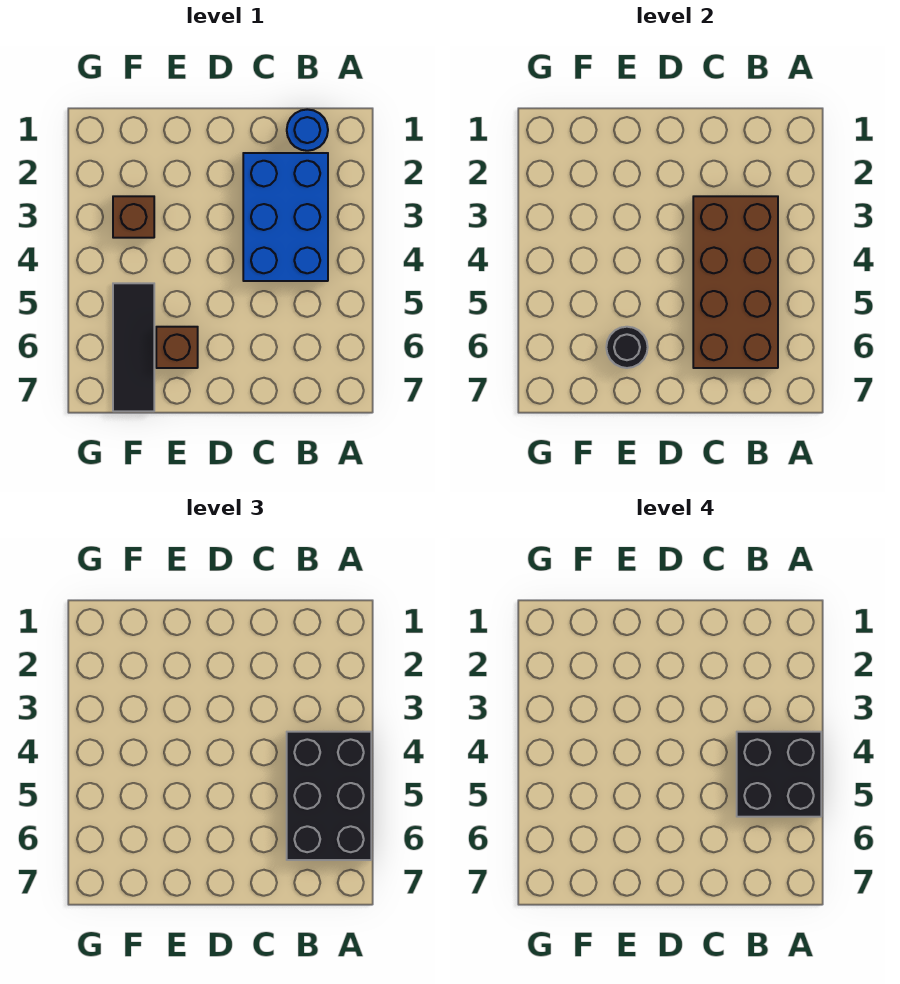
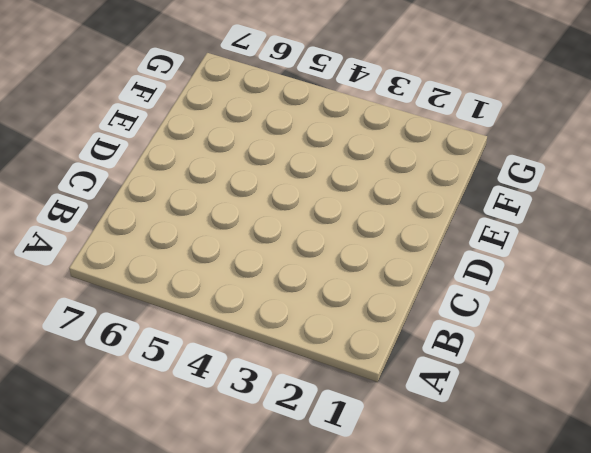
none -> blue 1x1 round brick [287,109,328,151]
none -> blue 2x3 brick [243,153,328,281]

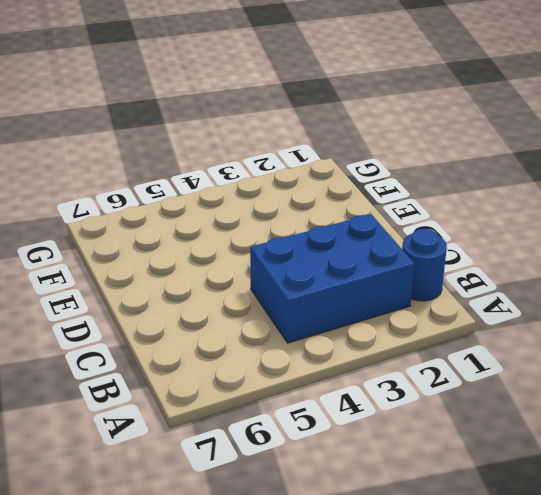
none -> brown 1x1 brick [156,327,198,368]
none -> brown 1x1 brick [113,196,154,238]

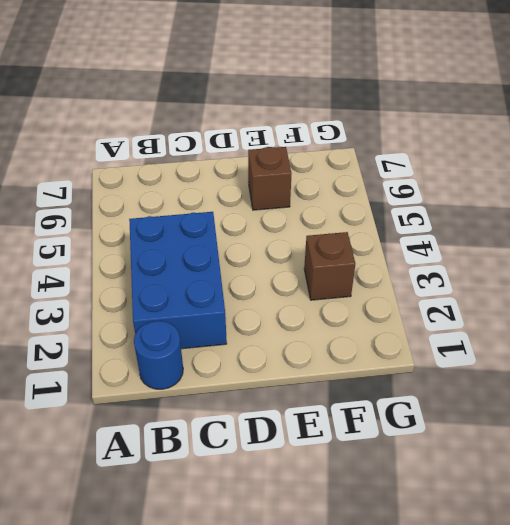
none -> black 1x3 tile [113,283,154,411]
none -> brown 2x4 brick [693,196,778,368]

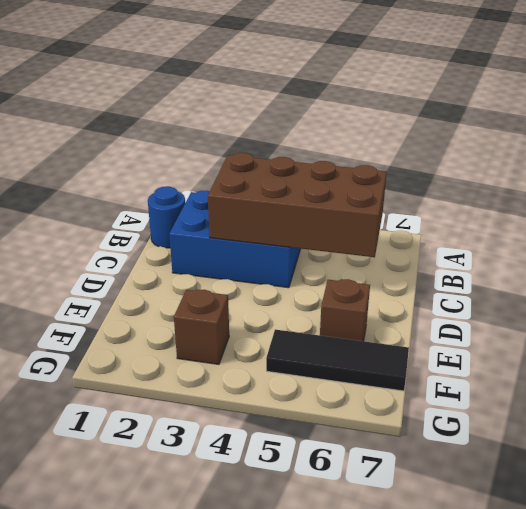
none -> black 1x1 round brick [606,327,648,368]
none -> black 2x3 brick [287,732,371,860]

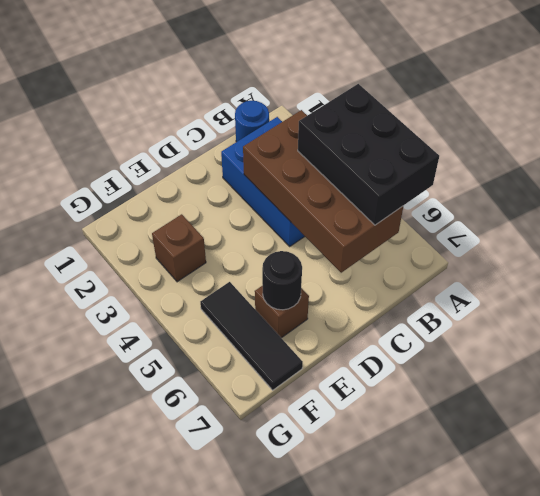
none -> black 2x2 brick [737,732,821,817]

